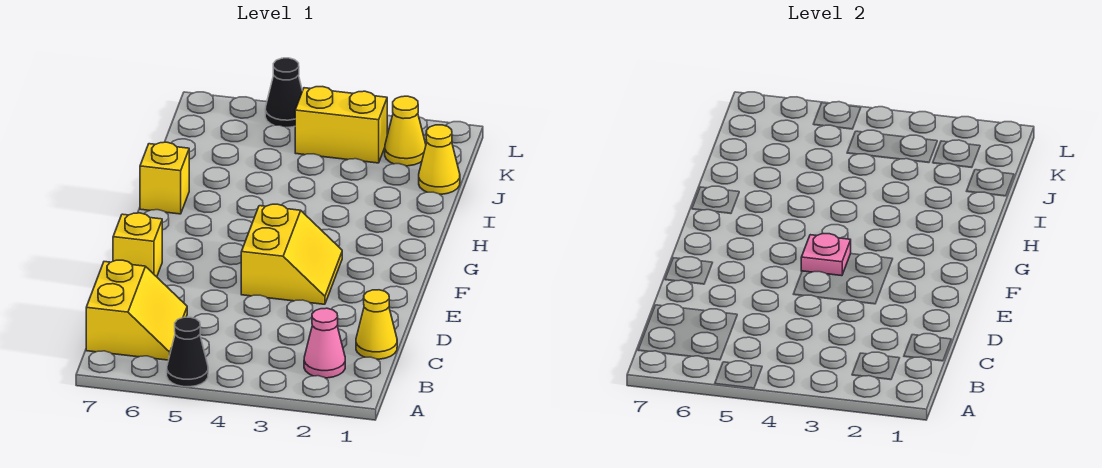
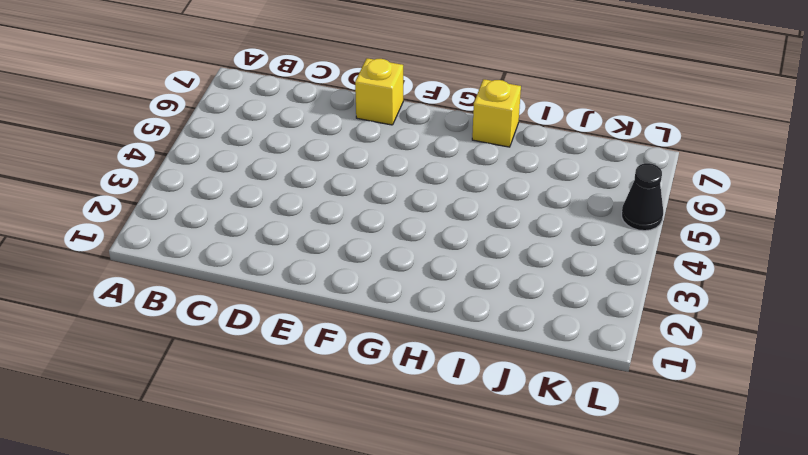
none -> black 1x1 cone [167,317,208,387]
none -> pink 1x1 cone [304,308,345,378]
none -> yellow 2x2 slope [86,260,187,360]

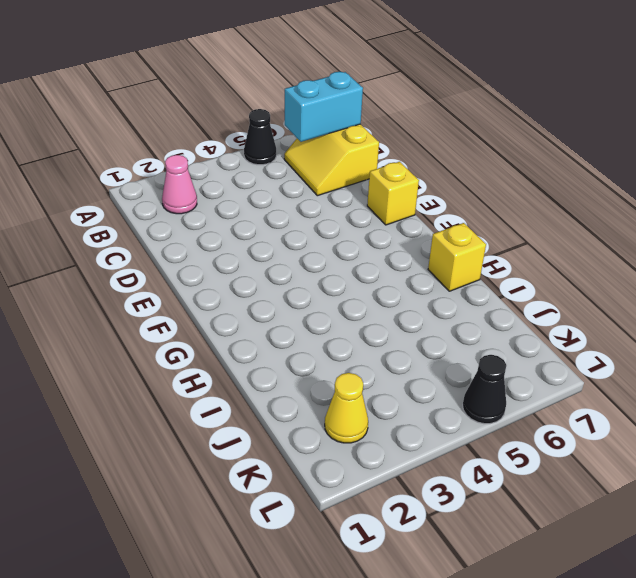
cyan 1x2 brick [285,72,363,142] -> none
none -> yellow 1x1 cone [356,290,397,359]
none -> yellow 2x2 slope [241,204,342,304]
none -> yellow 1x1 cone [419,125,460,194]

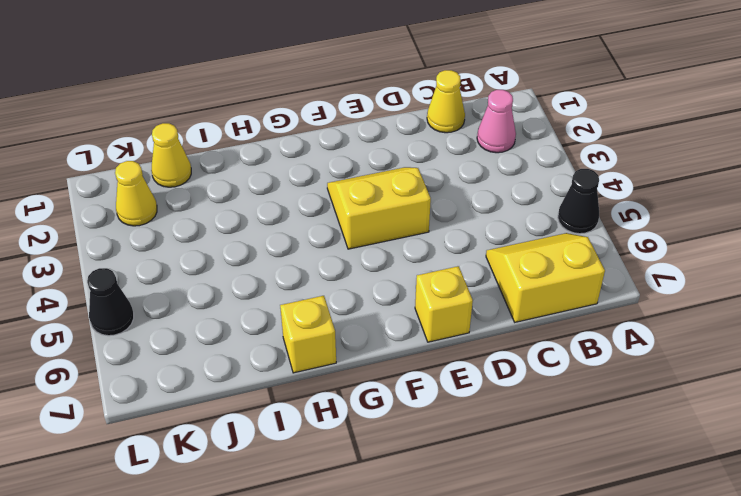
none -> yellow 1x2 brick [295,87,387,163]
none -> pink 1x1 plate [801,233,851,276]

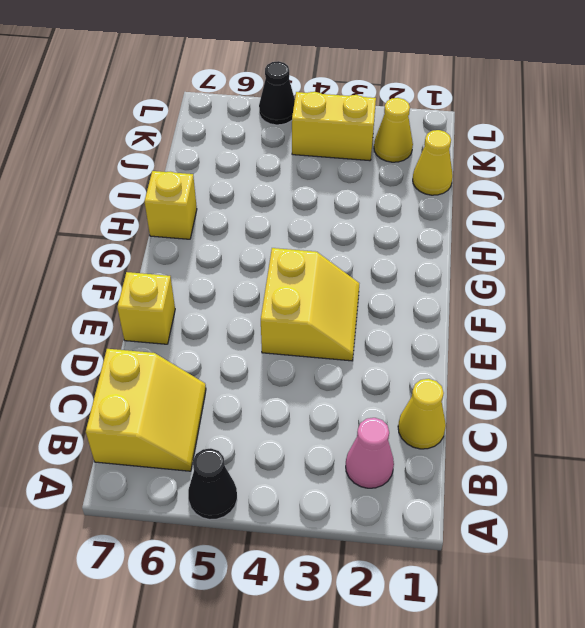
none -> pink 1x1 plate [801,233,851,276]

